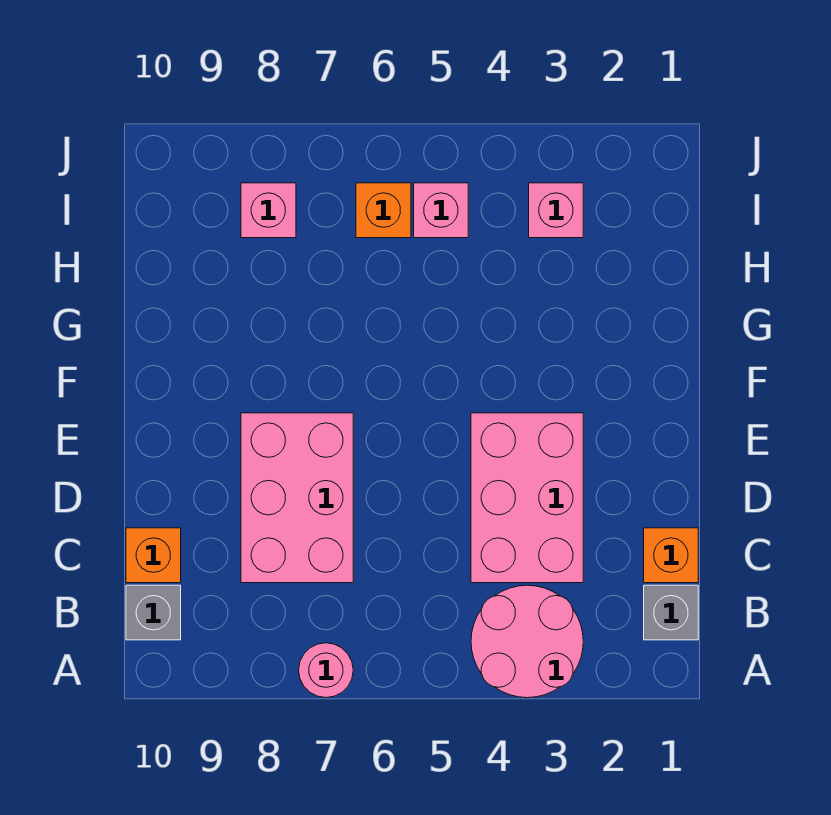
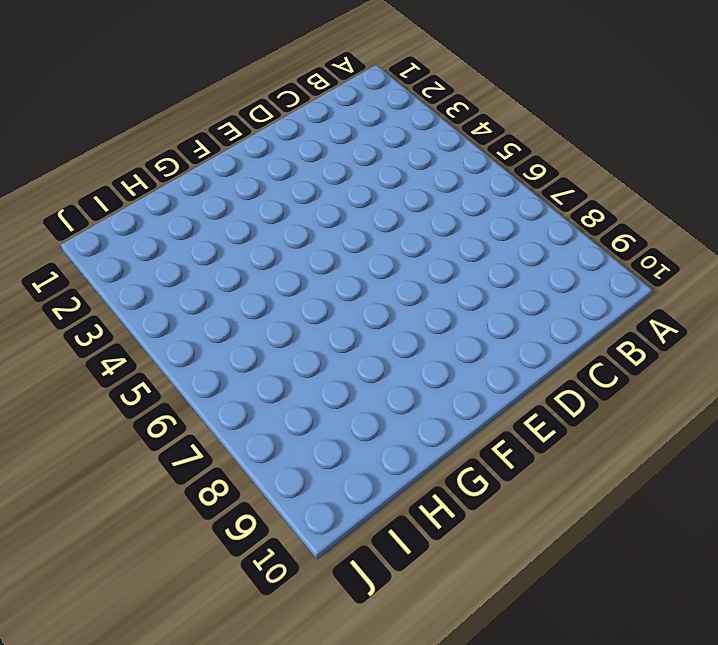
none -> pink 2x2 round brick [471,585,583,698]
none -> pink 1x1 round brick [299,643,353,698]
none -> grey 1x1 brick [644,585,698,640]

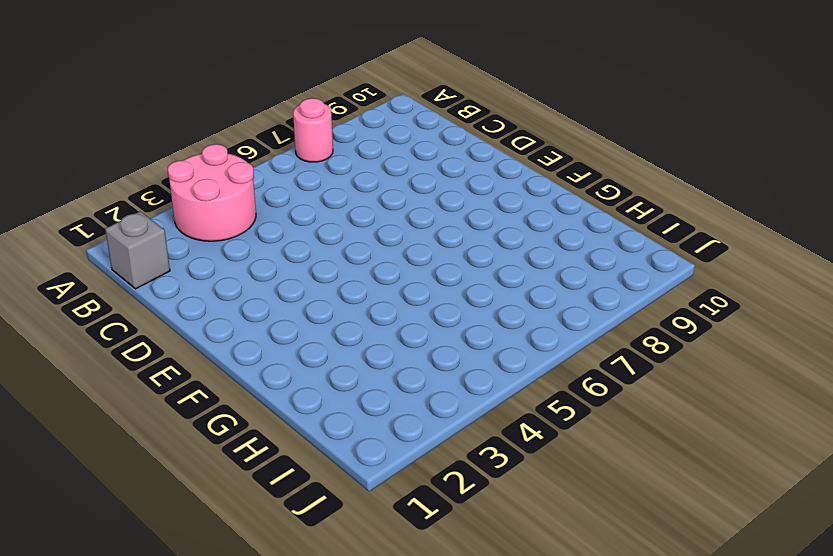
none -> grey 1x1 brick [126,585,181,640]
none -> orange 1x1 brick [644,528,698,583]
none -> pink 2x3 brick [471,413,583,583]

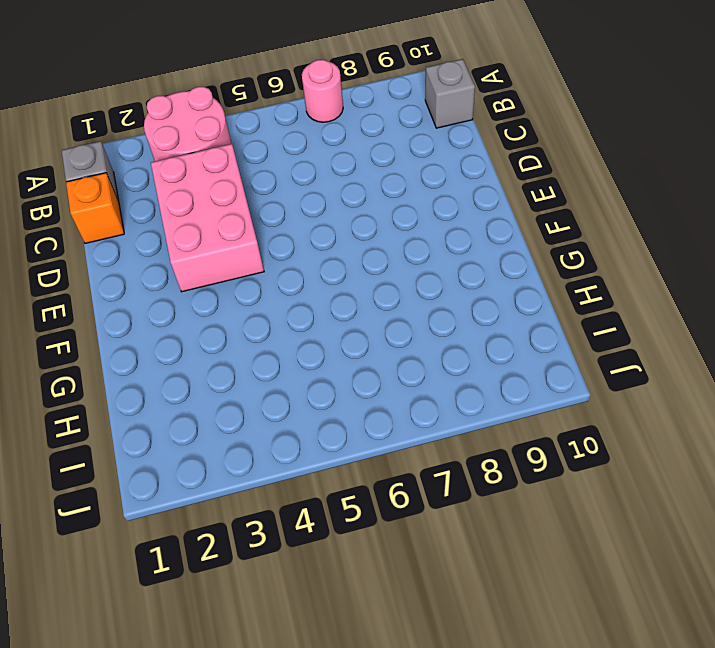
none -> pink 2x3 brick [241,413,353,583]
none -> orange 1x1 brick [126,528,181,583]
none -> pink 1x1 brick [529,183,583,238]

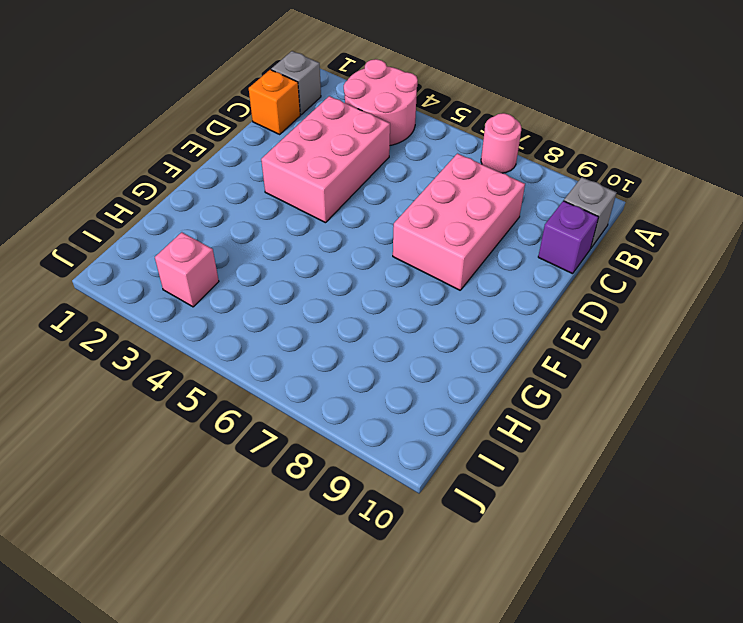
purple 1x1 brick [538,201,598,274] -> orange 1x1 brick [126,528,181,583]
none -> pink 1x1 brick [414,183,468,238]
none -> orange 1x1 brick [356,183,411,238]
none -> pink 1x1 brick [241,183,296,238]

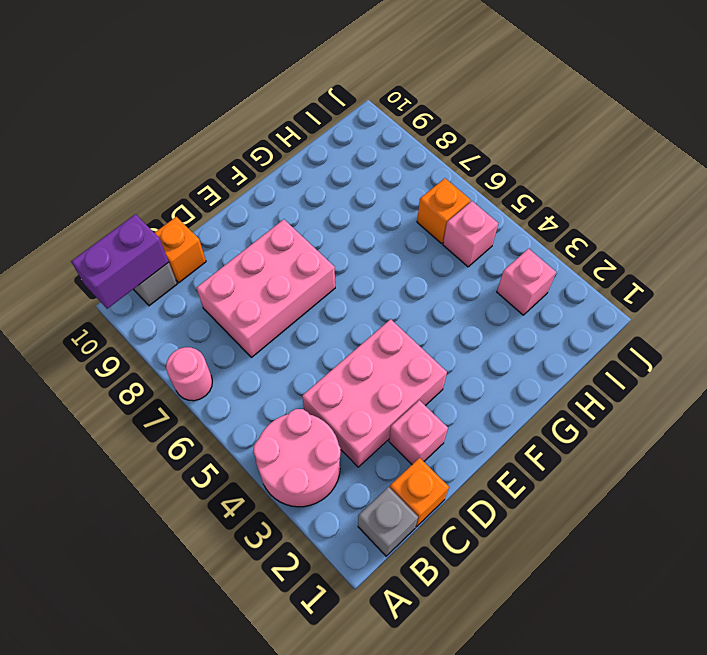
purple 1x2 brick [71,214,169,309] -> none
pink 1x1 brick [389,400,448,464] -> pink 1x1 brick moved to [241,183,296,238]

